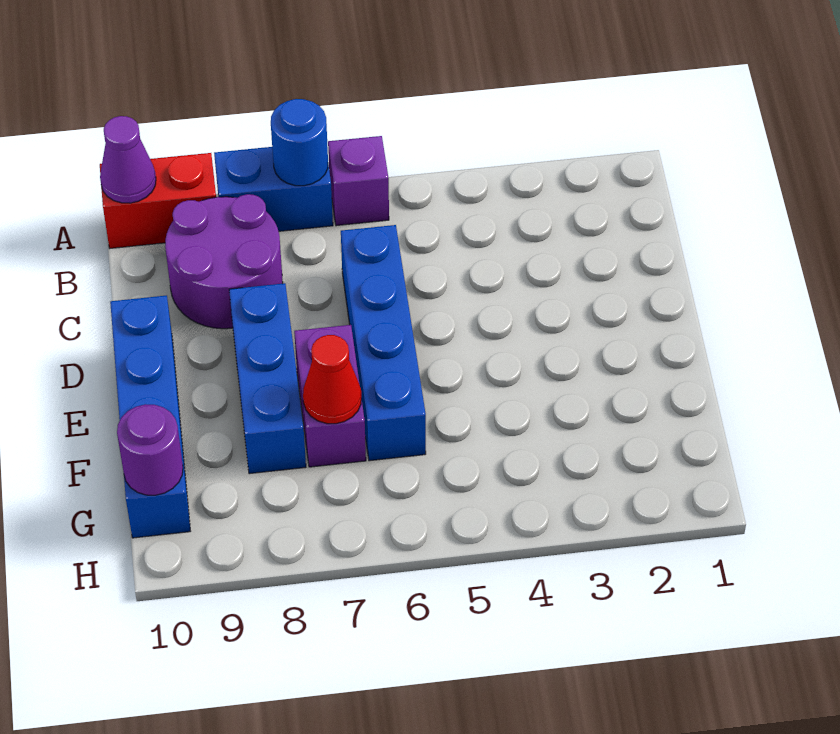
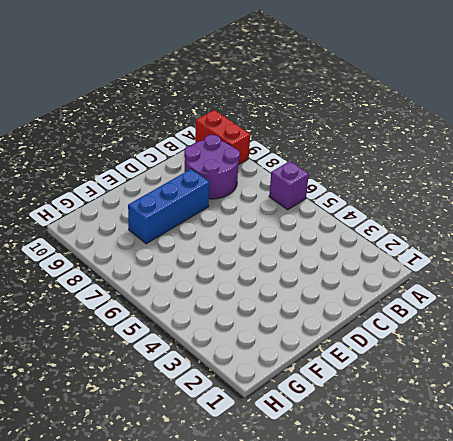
none -> blue 1x2 brick [214,147,333,231]
none -> blue 1x4 brick [341,225,426,461]
none -> blue 1x4 brick [110,296,190,538]

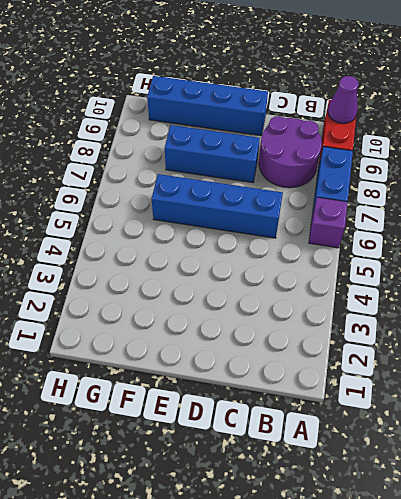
none -> purple 1x2 brick [294,325,366,467]
none -> blue 1x1 round brick [271,99,328,186]
none -> red 1x1 cone [303,335,361,424]

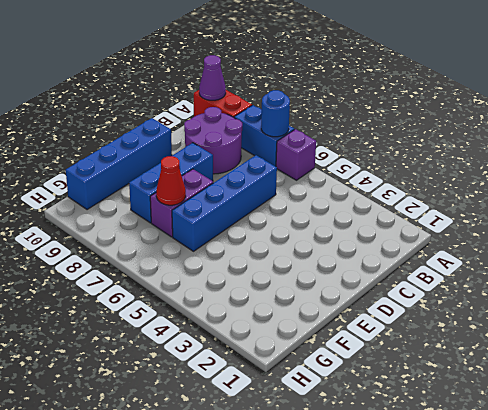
none -> purple 1x1 round brick [117,404,183,495]

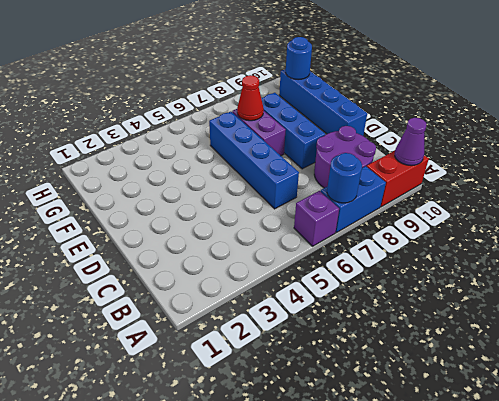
blue 1x1 round brick [286,37,312,80] -> purple 1x1 round brick [117,404,183,495]

